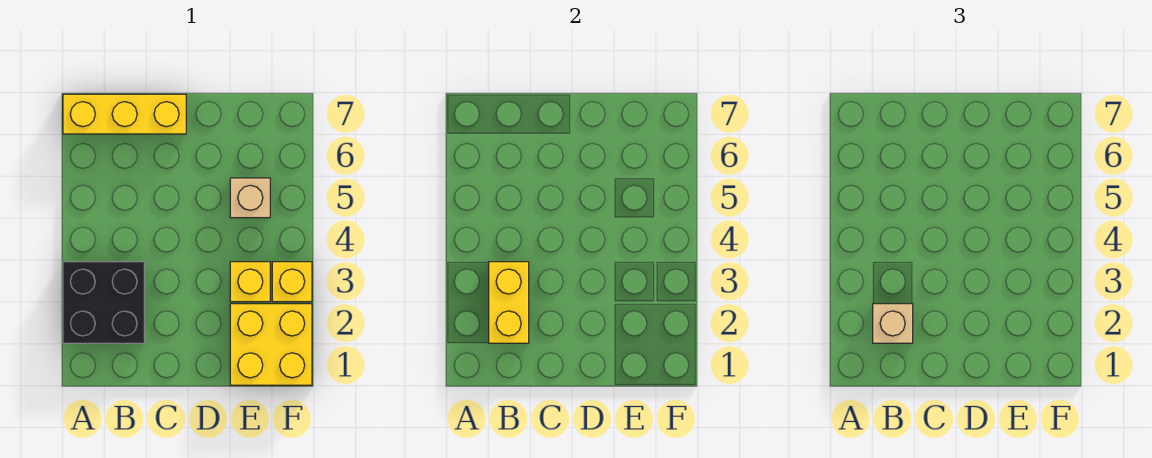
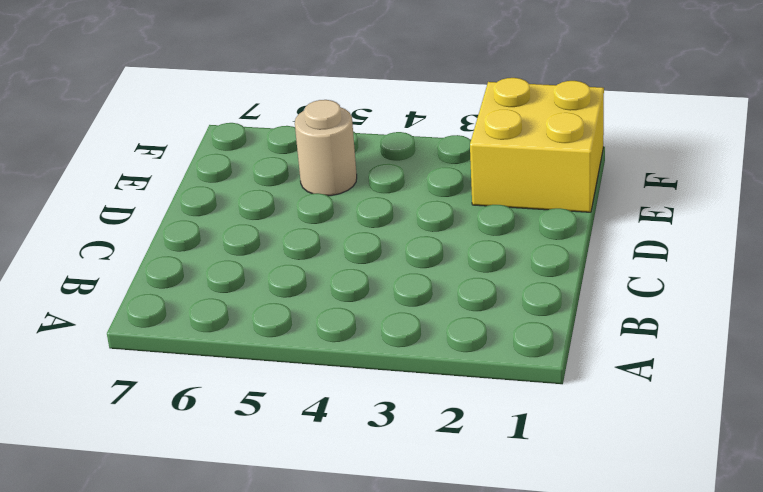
tan 1x1 round brick [295,100,357,196] -> tan 1x1 brick [230,178,270,218]
none -> black 2x2 brick [63,262,145,343]
none -> yellow 1x3 brick [63,94,186,134]

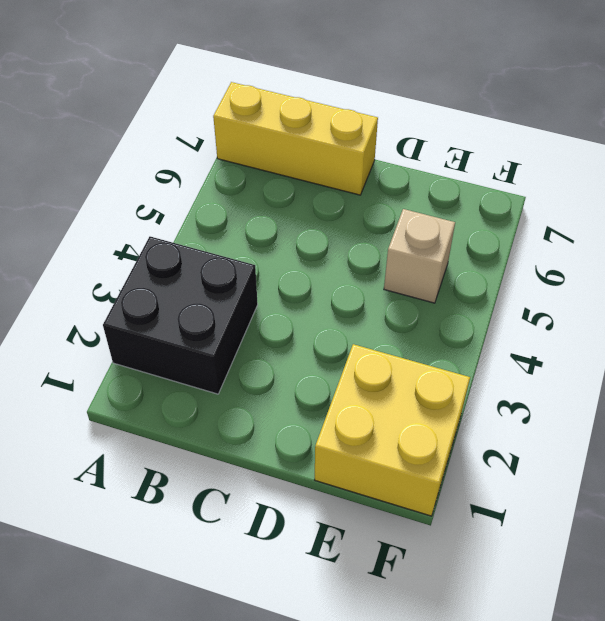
none -> yellow 1x1 brick [230,262,270,302]
none -> yellow 1x1 brick [272,262,312,302]

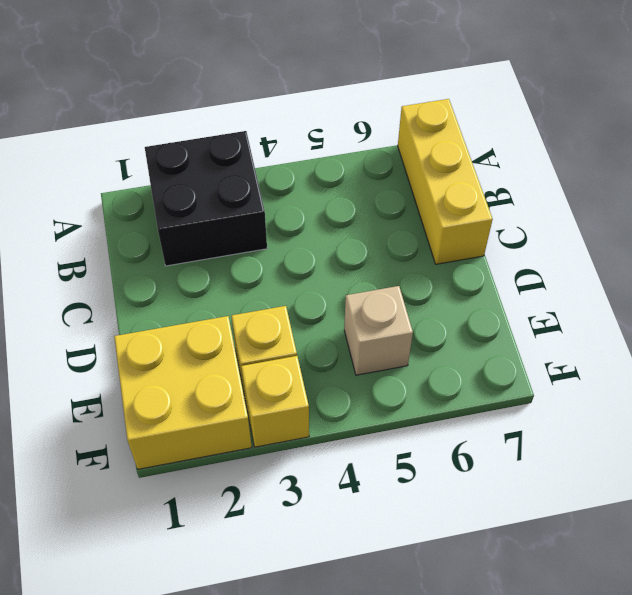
none -> yellow 1x2 brick [489,262,529,343]
none -> tan 1x1 brick [873,304,913,343]

